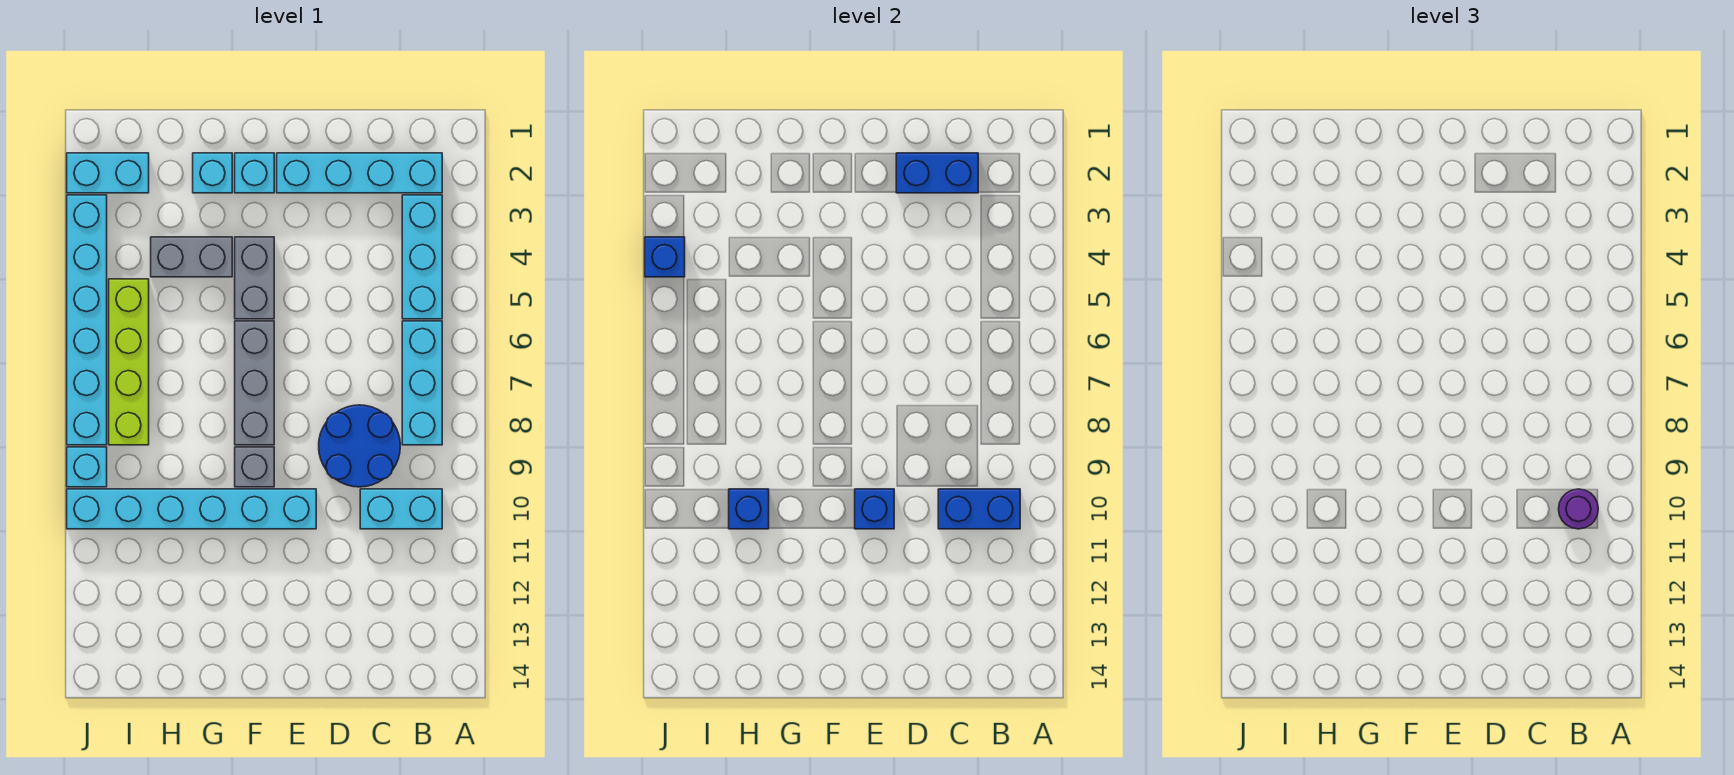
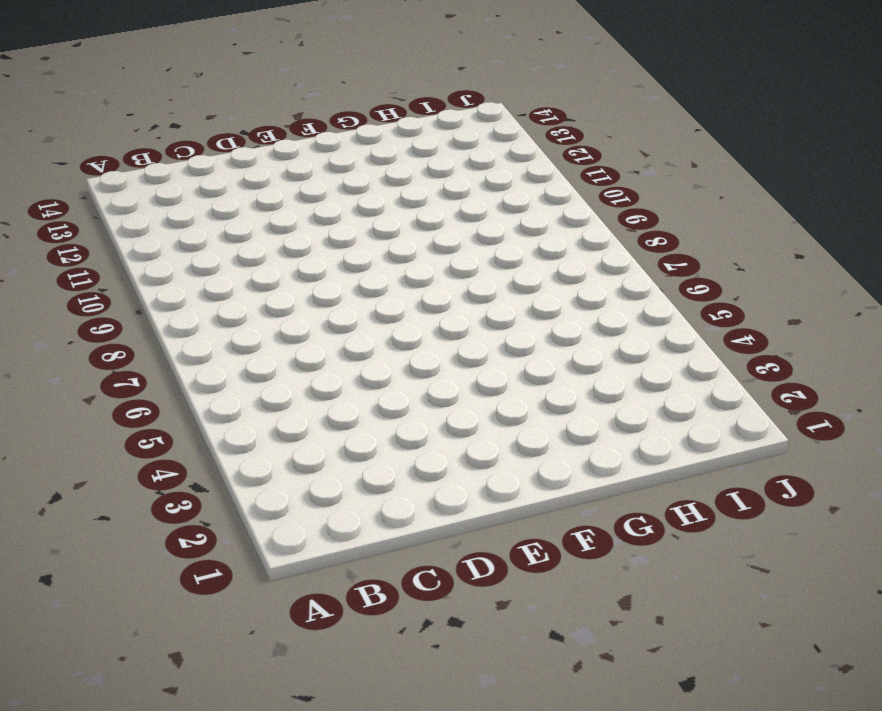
none -> cyan 1x4 brick [277,153,442,193]
none -> cyan 1x3 brick [402,195,442,319]
none -> cyan 1x3 brick [402,321,442,445]

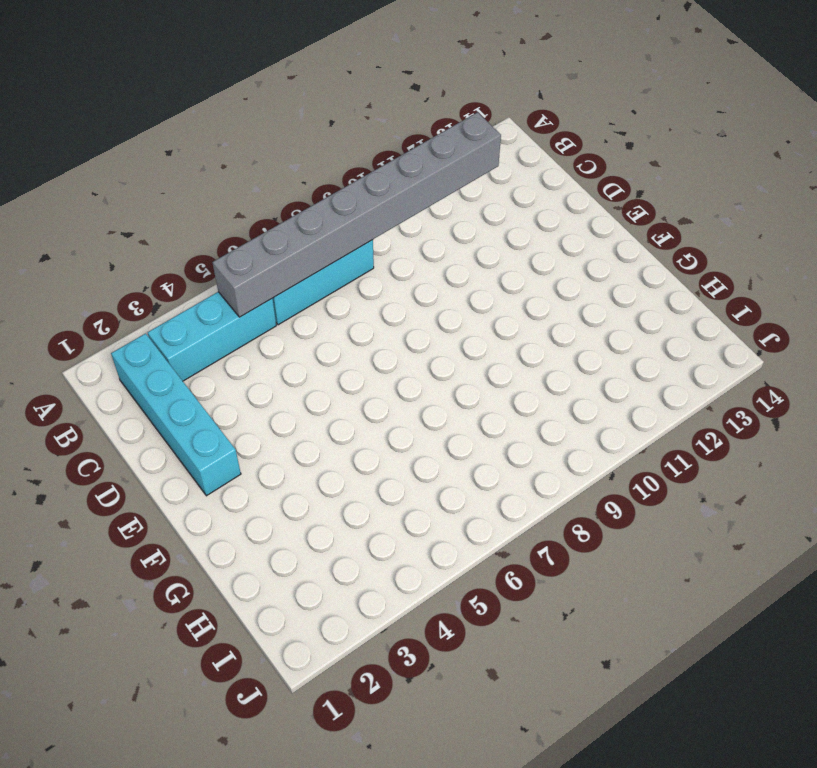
grey 1x8 brick [213,112,501,317] -> blue 1x2 brick [938,489,1020,529]
none -> cyan 1x2 brick [360,489,442,529]
none -> blue 2x2 round brick [319,405,400,487]
none -> cyan 1x6 brick [67,489,316,529]

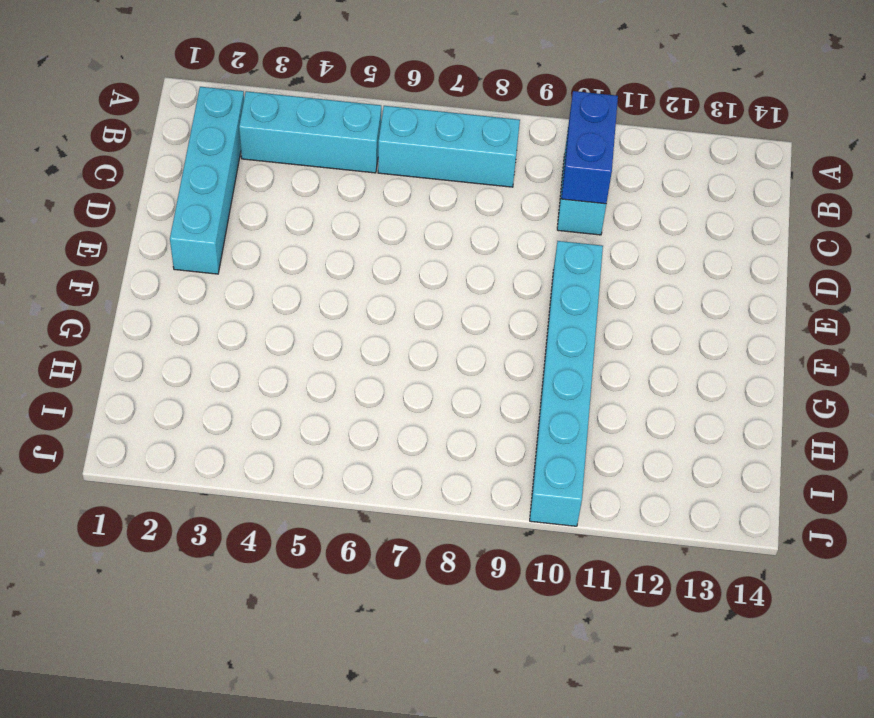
none -> blue 2x2 round brick [319,405,400,487]
none -> cyan 1x1 brick [235,153,274,193]
none -> grey 1x2 brick [235,237,274,319]

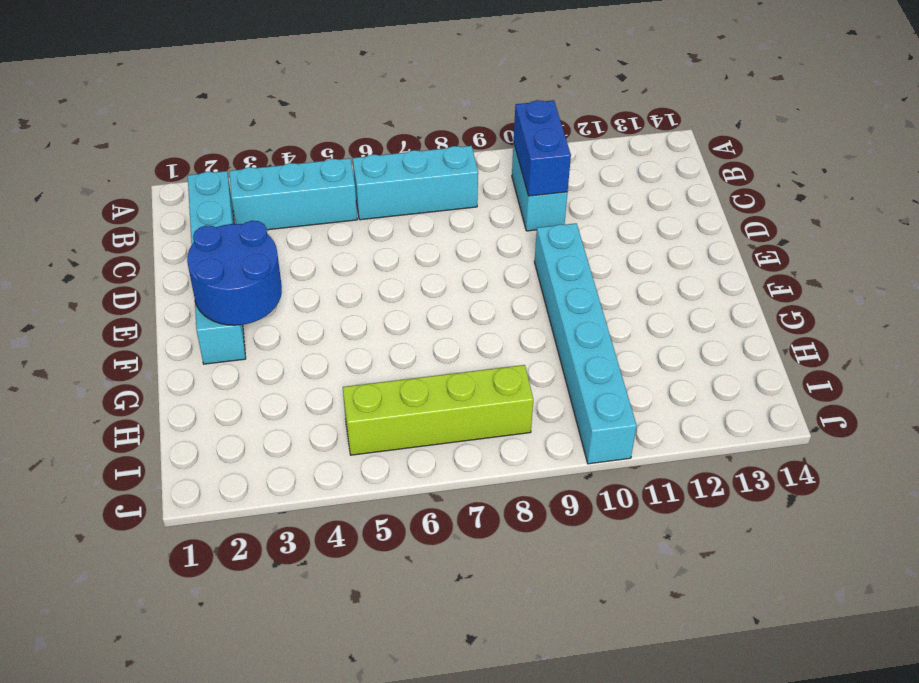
blue 2x2 round brick [187,221,282,325] -> blue 2x2 round brick moved to [319,405,400,487]
none -> grey 1x2 brick [235,237,274,319]
none -> grey 1x3 brick [235,321,274,445]
none -> grey 1x1 brick [235,447,274,487]

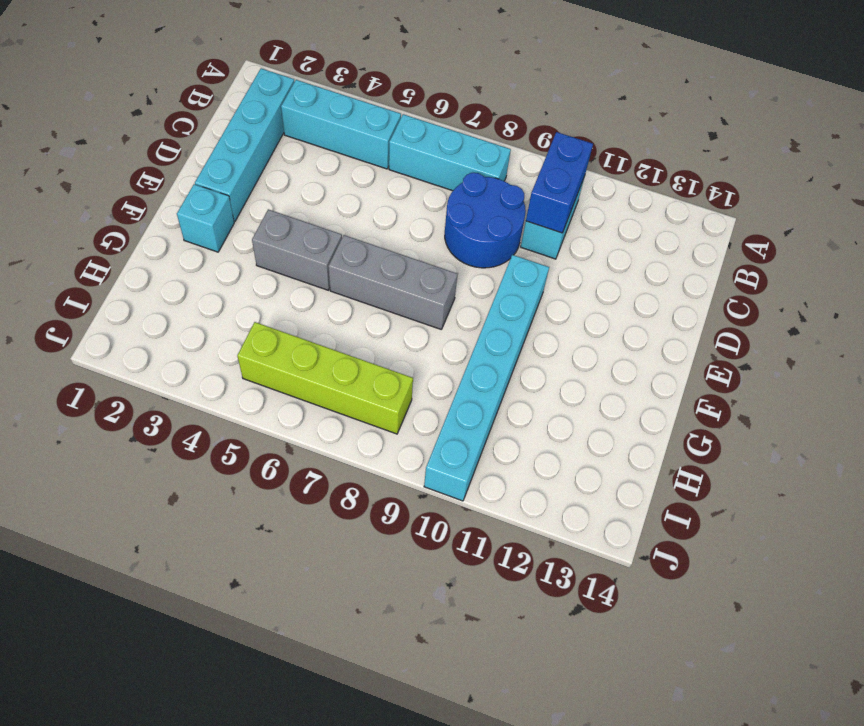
none -> grey 1x1 brick [235,447,274,487]
none -> cyan 1x1 brick [193,153,232,193]
none -> grey 1x2 brick [151,237,232,277]

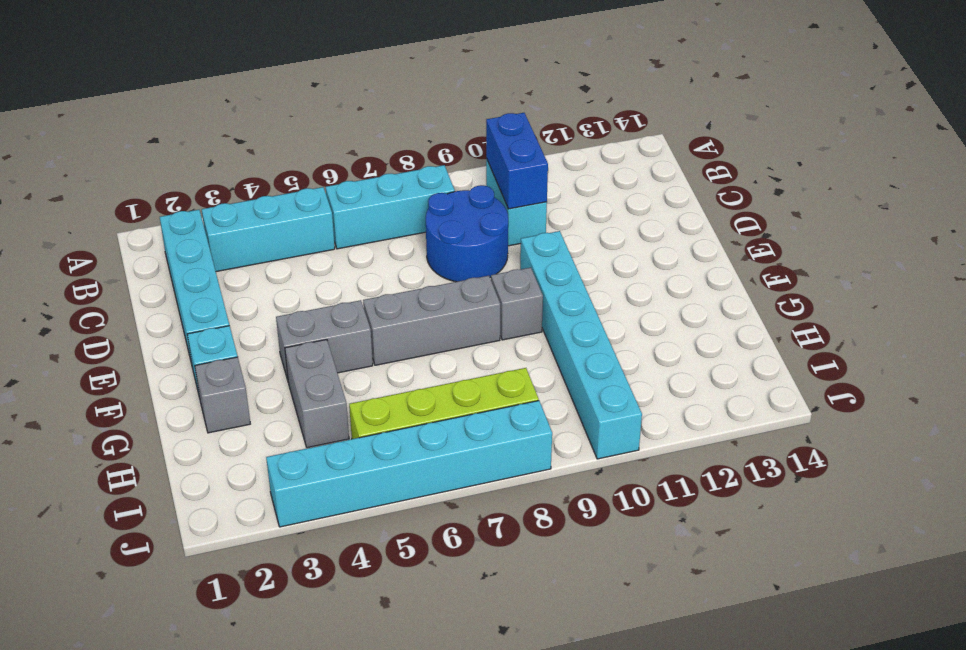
grey 1x1 brick [195,357,250,433] -> cyan 1x1 brick [193,153,232,193]
none -> cyan 1x2 brick [67,153,149,193]
none -> cyan 1x1 brick [67,447,107,487]
none -> blue 1x2 brick [896,153,978,193]

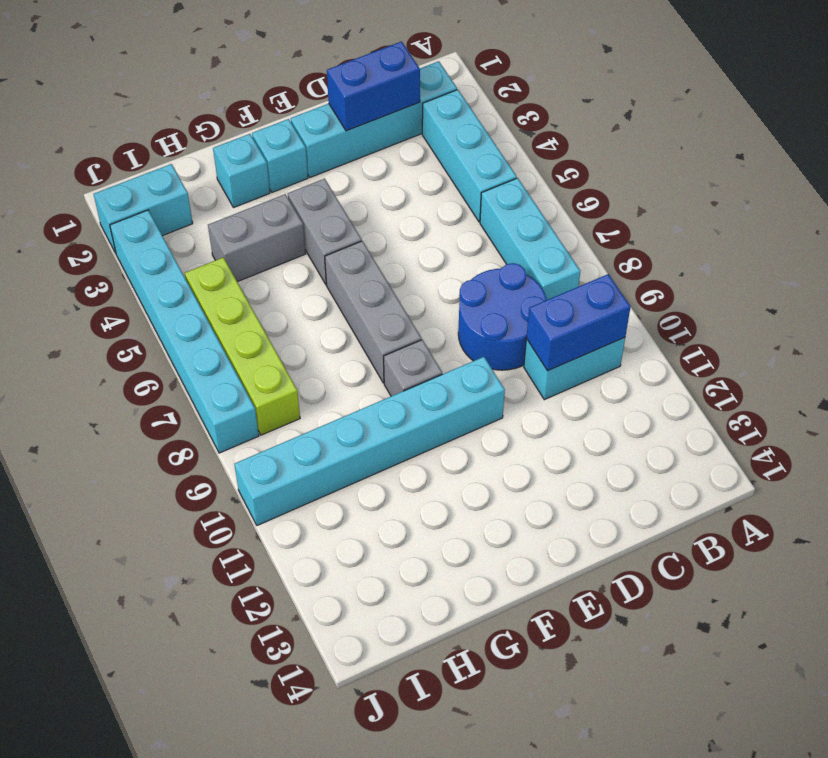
none -> cyan 1x1 brick [67,447,107,487]
none -> blue 1x1 brick [855,489,894,529]
none -> blue 1x1 brick [729,489,769,529]

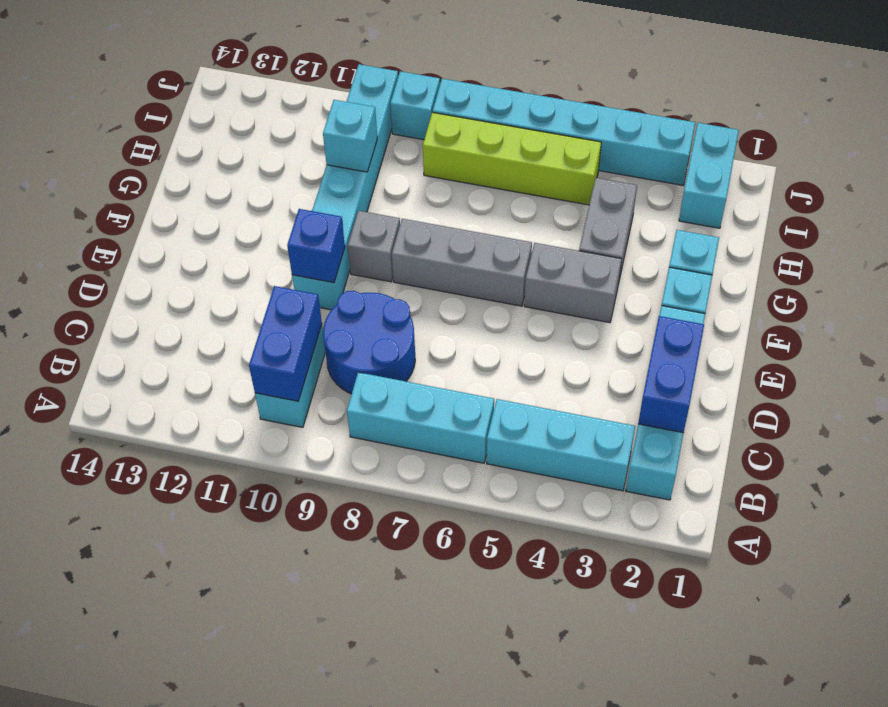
cyan 1x1 brick [323,100,377,172] -> blue 1x1 brick [729,489,769,529]
none -> blue 1x1 brick [645,237,685,277]
none -> purple 1x1 round brick [1559,489,1598,529]

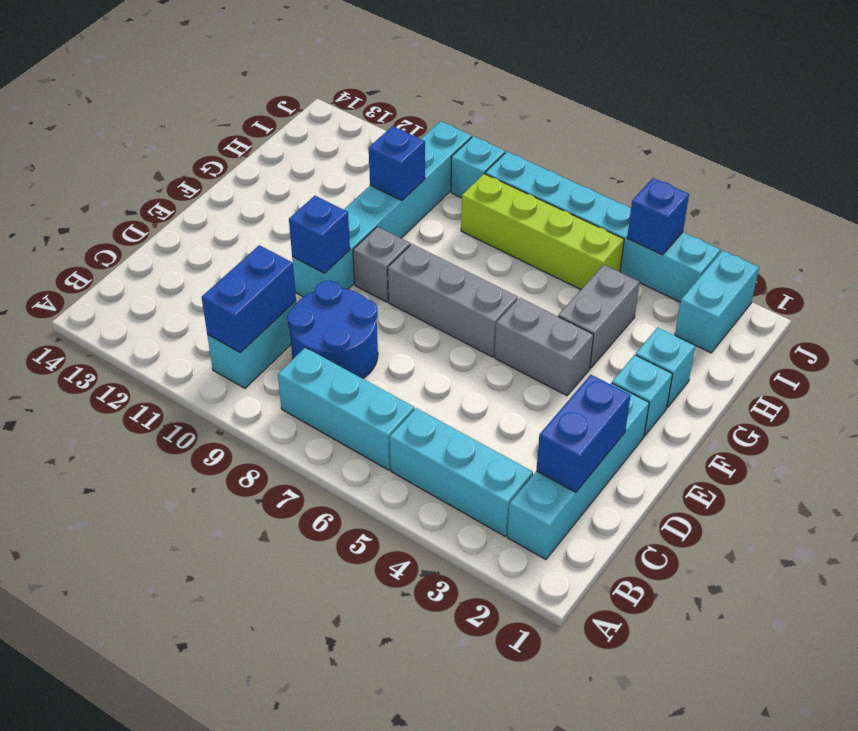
none -> purple 1x1 round brick [1559,489,1598,529]

